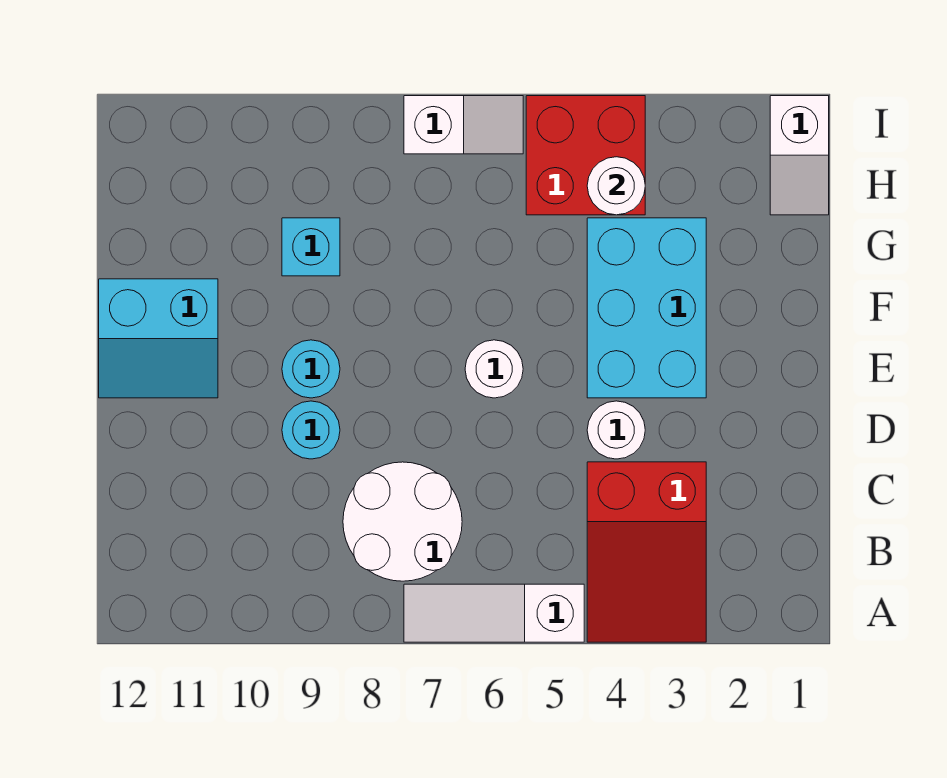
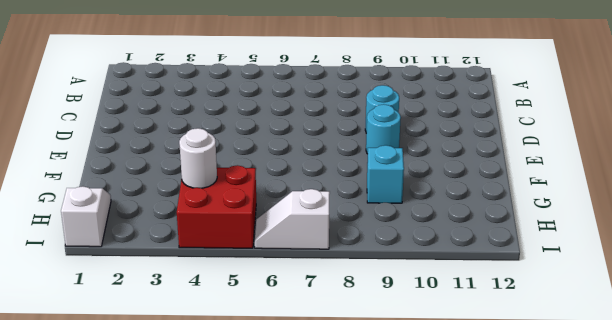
none -> red 2x3 slope [587,462,706,642]
none -> white 1x3 slope [404,584,584,642]
none -> white 2x2 round brick [343,462,462,581]

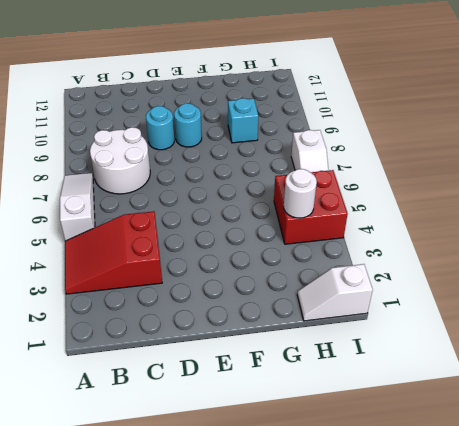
none -> white 1x1 round brick [587,401,645,459]
none -> cyan 2x3 brick [587,218,706,398]
none -> white 1x1 round brick [465,340,523,398]

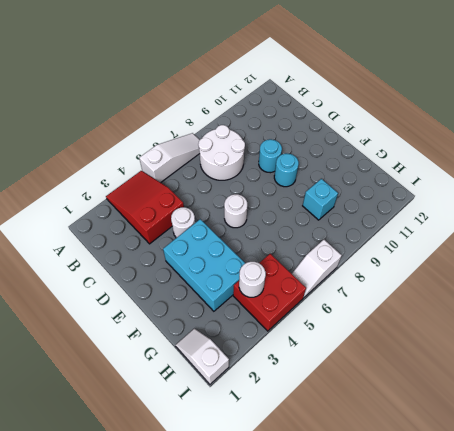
none -> cyan 2x2 slope [99,279,218,398]

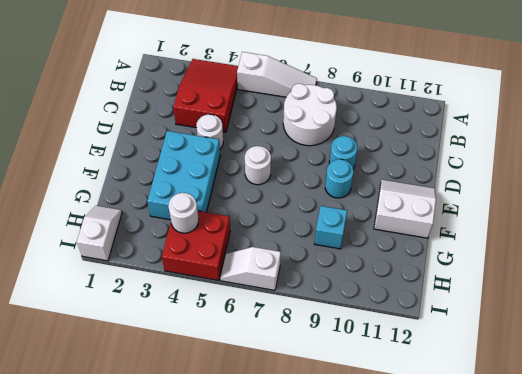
white 2x2 slope [374,180,436,238] -> cyan 2x2 slope [99,279,218,398]

